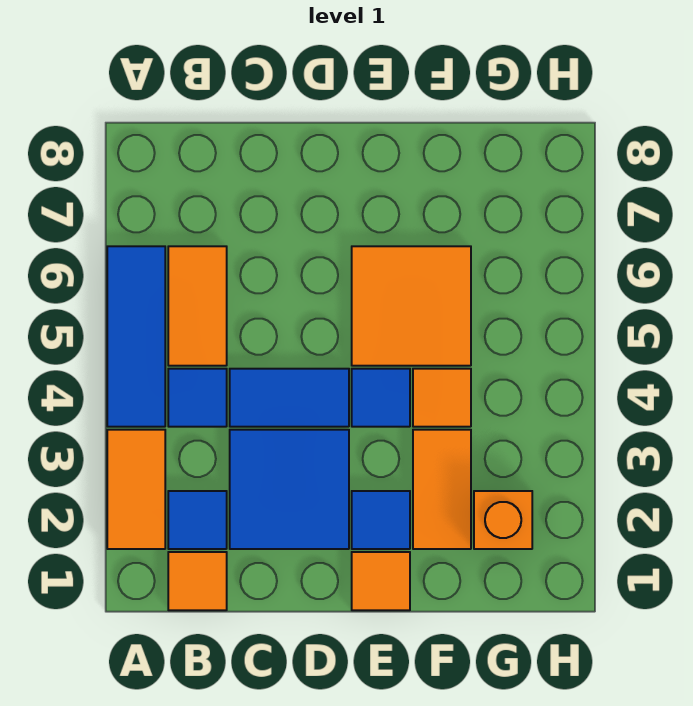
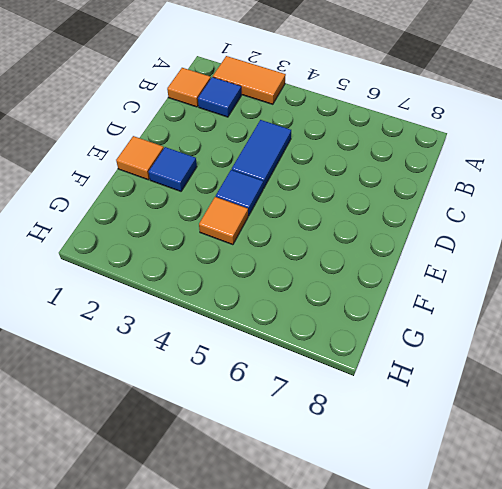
none -> blue 1x3 tile [107,246,165,427]
none -> blue 1x1 tile [168,369,227,427]
none -> orange 1x2 tile [168,246,227,366]

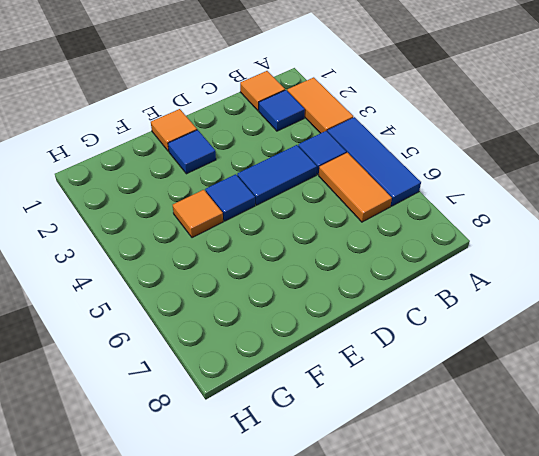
none -> blue 2x2 tile [230,430,349,549]
none -> orange 2x2 tile [352,246,471,366]
none -> orange 1x2 tile [413,430,471,549]

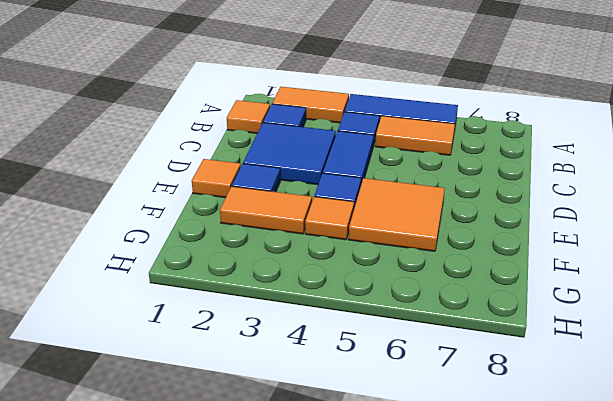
none -> orange 1x1 brick [474,491,532,549]

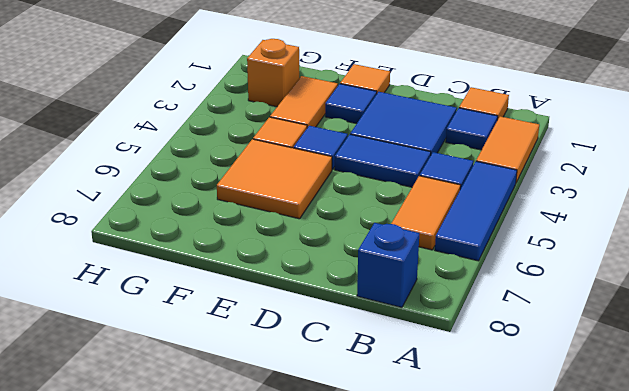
blue 1x1 brick [357,223,419,307] -> none

